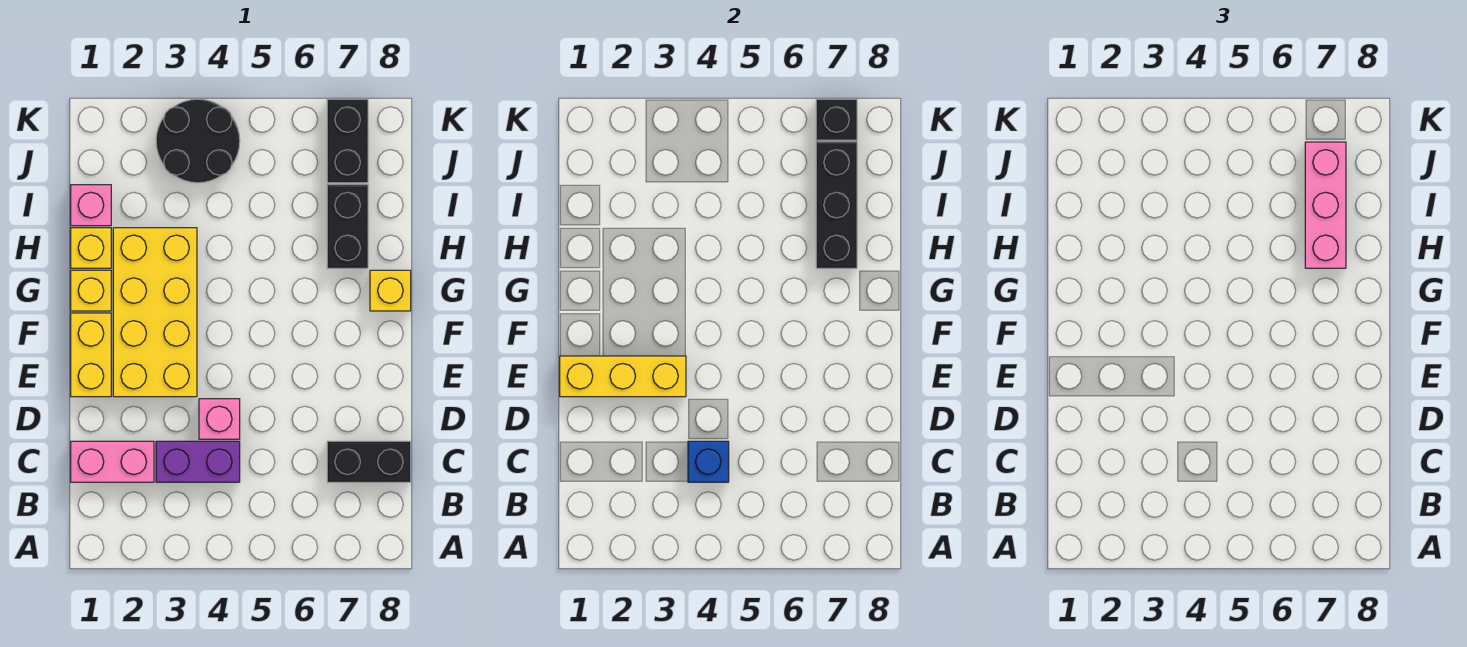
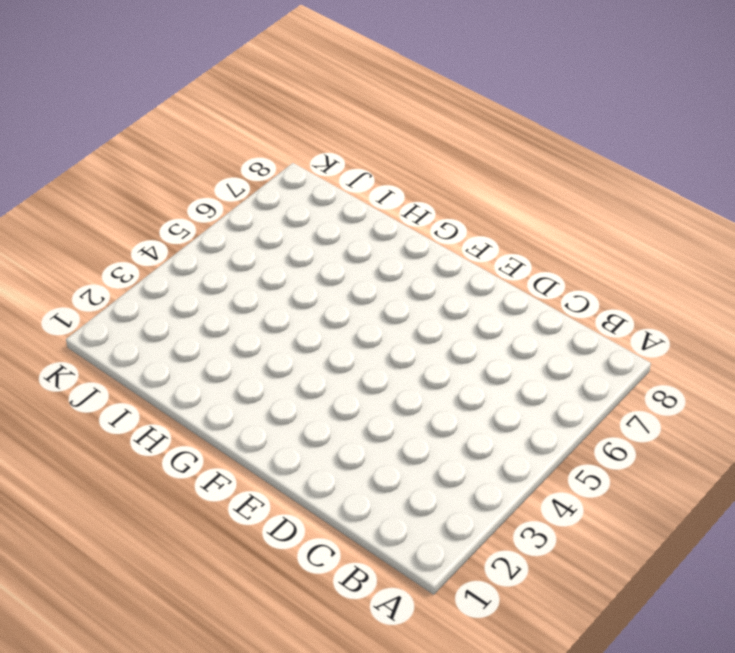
none -> pink 1x2 brick [71,441,154,482]
none -> purple 1x2 brick [156,441,240,482]
none -> black 1x2 brick [327,441,411,482]

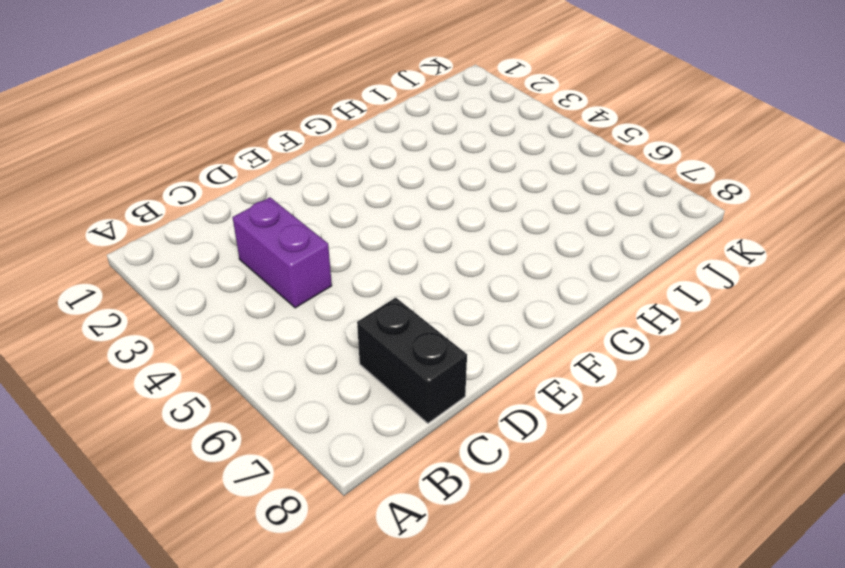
none -> pink 1x2 brick [71,441,154,482]
none -> pink 1x1 brick [199,399,240,439]
none -> yellow 1x2 brick [71,313,111,397]

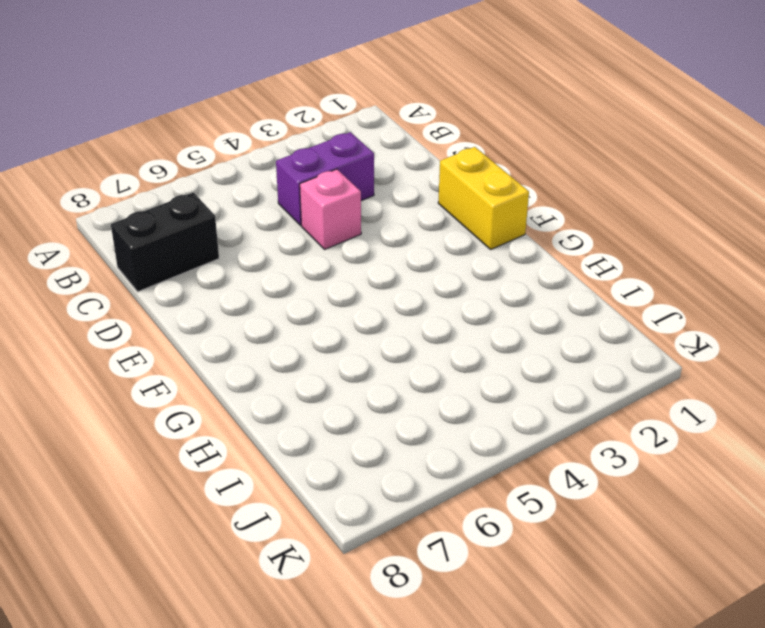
none -> pink 1x2 brick [71,441,154,482]
none -> yellow 2x4 brick [113,228,197,397]
none -> yellow 1x1 brick [71,270,111,311]

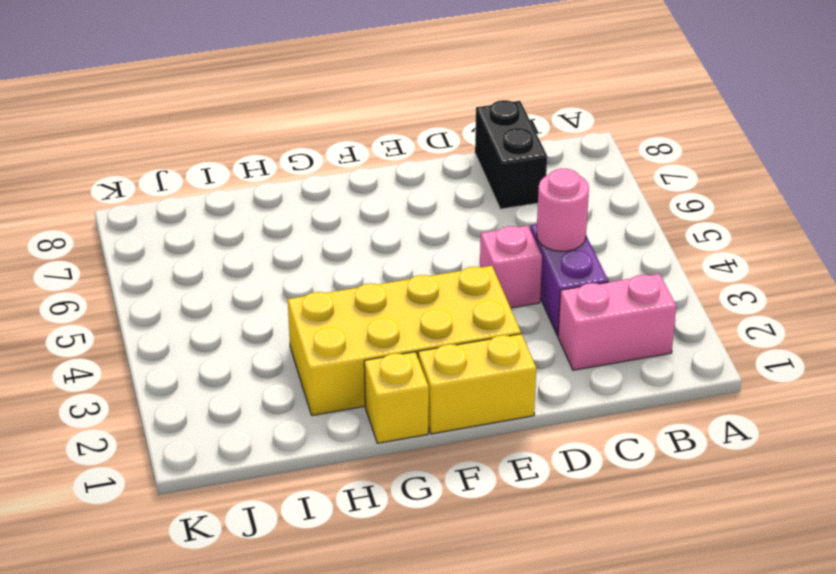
pink 1x2 brick [558,274,676,370] -> pink 1x2 brick turned to [71,441,154,482]
pink 1x1 round brick [536,169,589,252] -> blue 1x1 brick [688,441,729,482]
none -> yellow 1x1 brick [370,270,411,311]
none -> yellow 1x1 brick [71,228,111,268]
none -> black 1x2 brick [327,185,368,268]

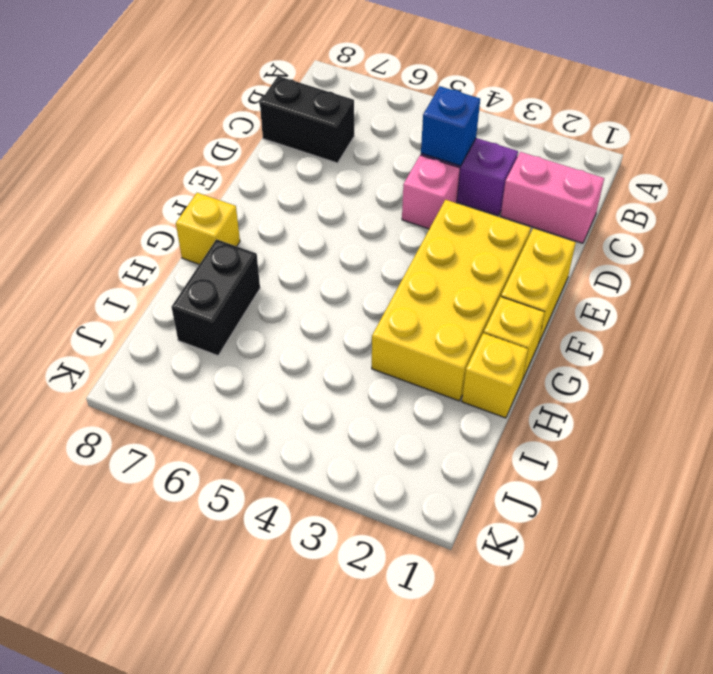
none -> pink 1x1 brick [71,185,111,226]
none -> black 2x2 round brick [156,99,240,183]
none -> black 1x2 brick [327,99,368,183]

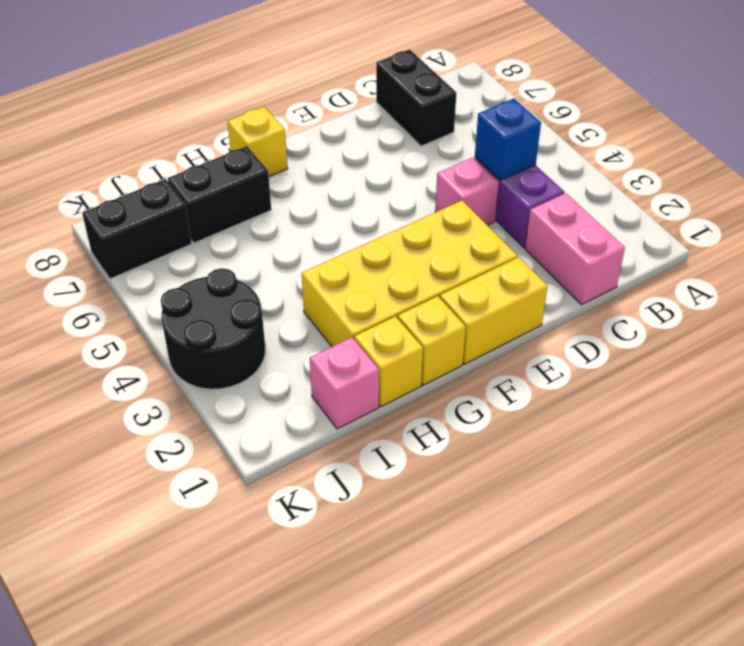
none -> yellow 1x3 brick [560,356,686,397]
none -> black 1x3 brick [816,142,857,268]
none -> black 1x1 brick [816,99,857,140]

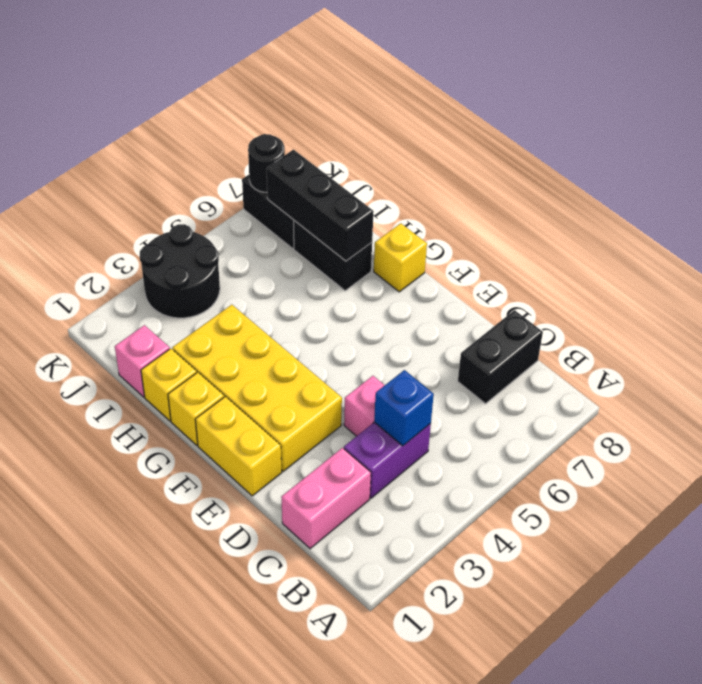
black 1x1 round brick [248,134,285,192] -> black 1x1 brick [816,99,857,140]
none -> yellow 1x3 brick [560,356,686,397]
none -> pink 1x3 brick [1305,142,1346,268]

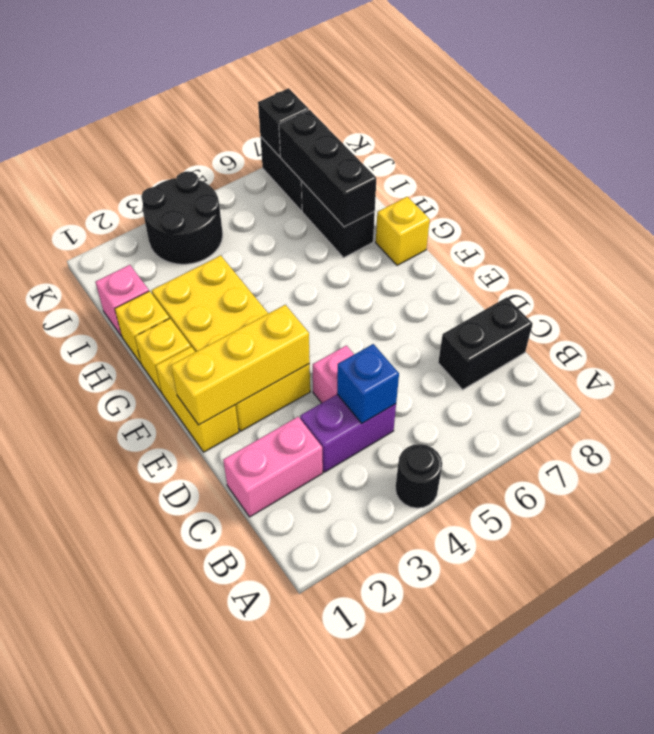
black 1x1 round brick [395,444,442,508] -> none
none -> pink 1x3 brick [1305,142,1346,268]

